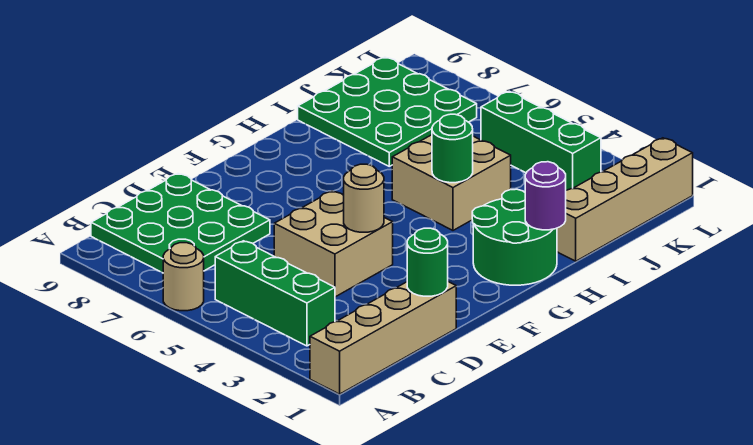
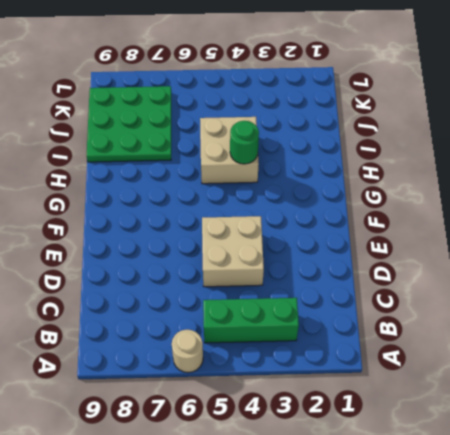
none -> tan 1x4 brick [310,282,456,394]
none -> green 3x3 plate [91,173,270,273]
none -> green 2x2 round brick [472,189,557,285]

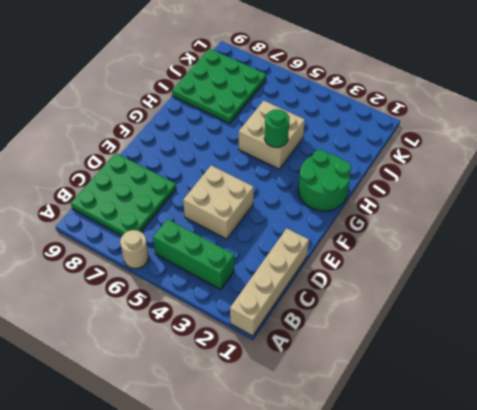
none -> tan 1x4 brick [557,138,693,261]
none -> green 1x3 brick [481,91,601,190]
none -> green 1x1 round brick [407,228,448,296]

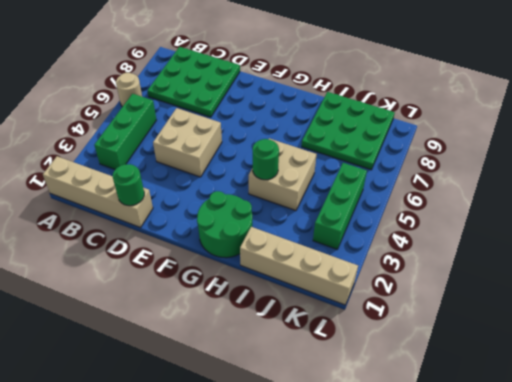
none -> tan 1x1 round brick [344,164,384,232]
none -> purple 1x1 round brick [525,162,566,230]

